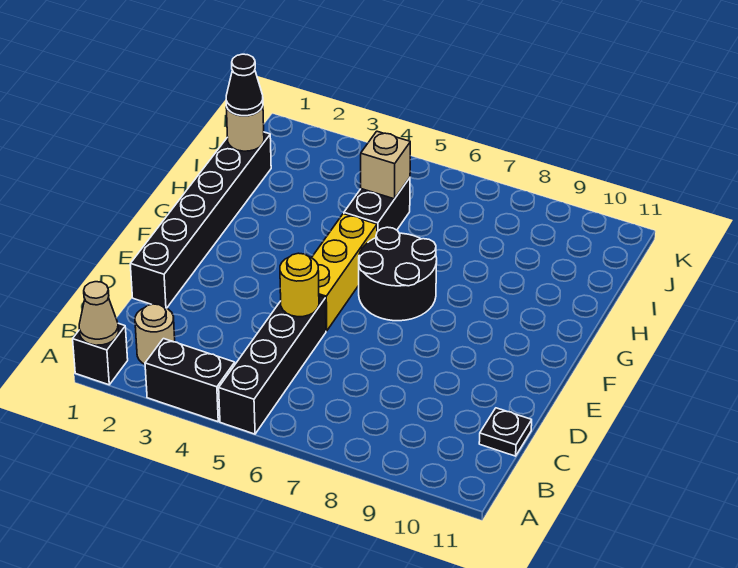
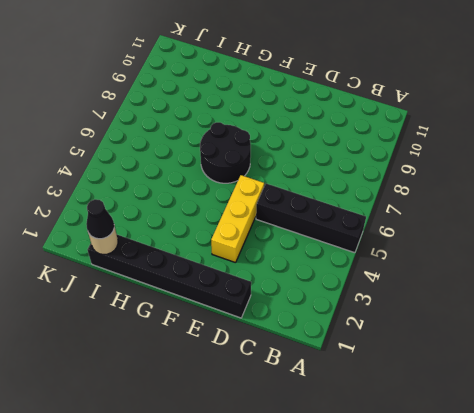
yellow 1x3 brick [211,175,264,263] -> yellow 1x3 brick turned to [312,214,377,331]
none -> black 1x1 brick [73,323,128,385]
none -> black 1x2 brick [145,339,235,422]
none -> tan 1x1 round brick [135,304,175,364]

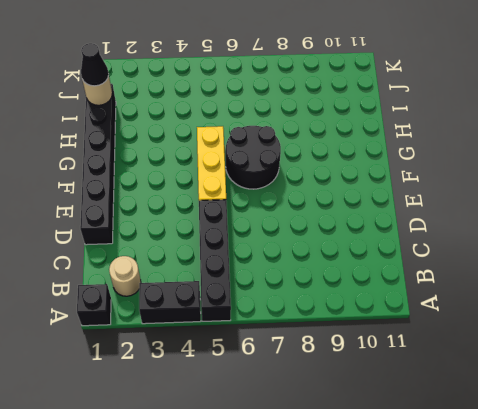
none -> black 1x1 plate [479,408,532,456]
none -> black 1x2 brick [344,178,410,232]
none -> tan 1x1 cone [79,282,118,345]

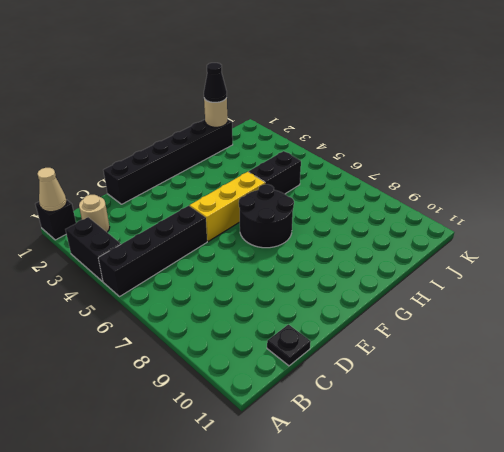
none -> yellow 1x1 round brick [280,253,319,317]
none -> tan 1x1 brick [361,131,410,199]

